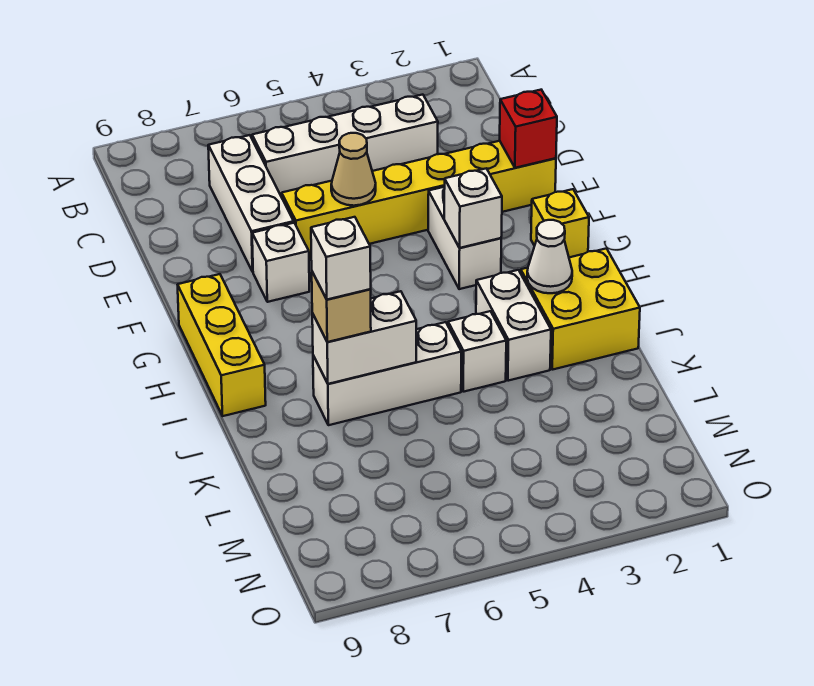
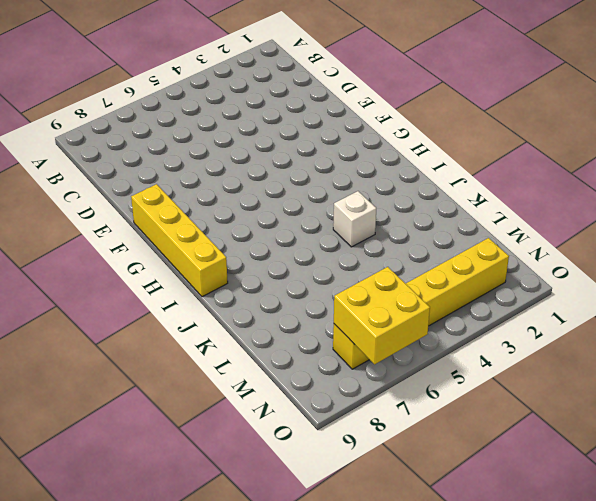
yellow 1x4 brick [131,184,228,297] -> yellow 1x3 brick [178,274,266,416]
yellow 1x6 brick [333,238,509,369] -> yellow 1x6 brick moved to [282,141,556,258]
yellow 2x2 brick [334,267,430,364] -> yellow 2x2 brick moved to [521,248,640,370]
none -> white 1x4 brick [252,95,438,197]
none -> white 1x3 brick [208,135,294,272]
none -> white 1x2 brick [428,187,501,289]

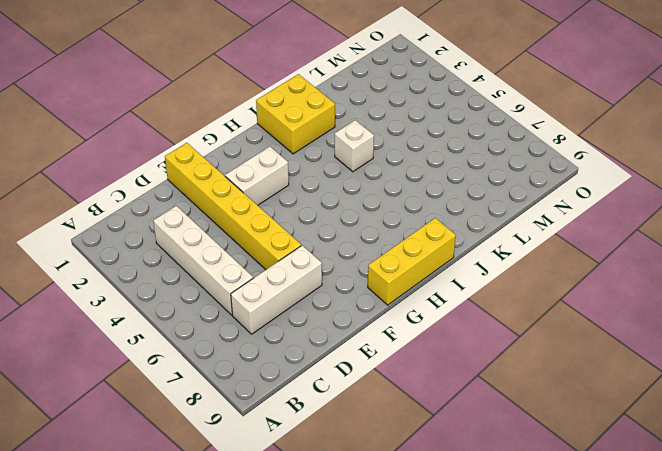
none -> white 1x1 brick [252,223,309,302]
none -> yellow 1x1 brick [531,189,589,257]
none -> white 1x2 brick [476,270,551,381]

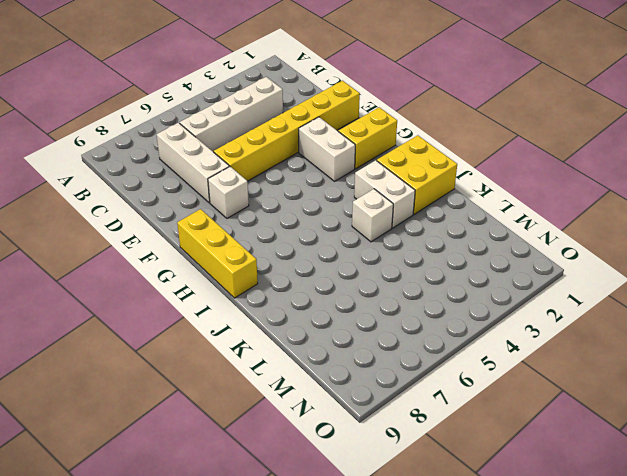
yellow 1x2 brick [338,107,397,169] -> yellow 1x1 brick [531,189,589,257]
none -> white 1x3 brick [313,322,461,425]
none -> red 1x1 brick [500,90,557,168]
none -> tan 1x1 cone [331,133,376,206]

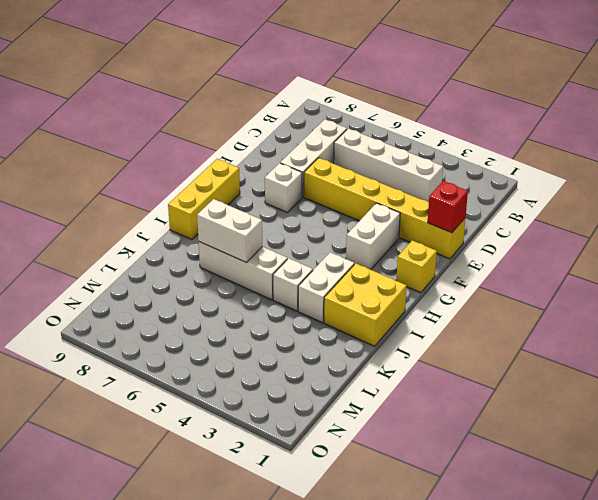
none -> tan 1x1 cone [331,133,376,206]
none -> white 1x1 brick [444,168,502,248]
none -> white 1x1 cone [527,220,572,293]

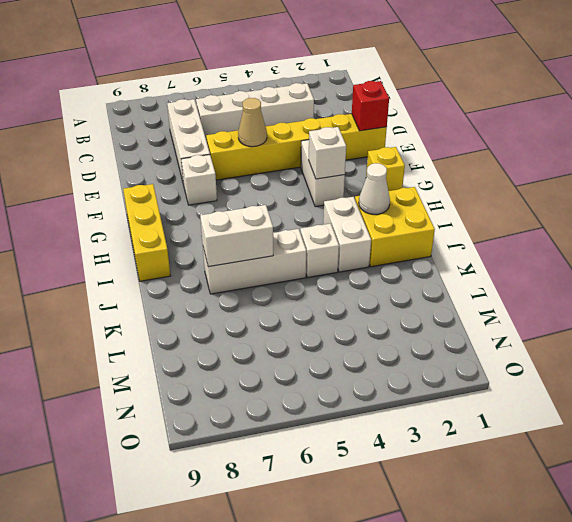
none -> tan 1x1 brick [312,272,371,342]
none -> white 1x1 brick [311,217,371,300]

